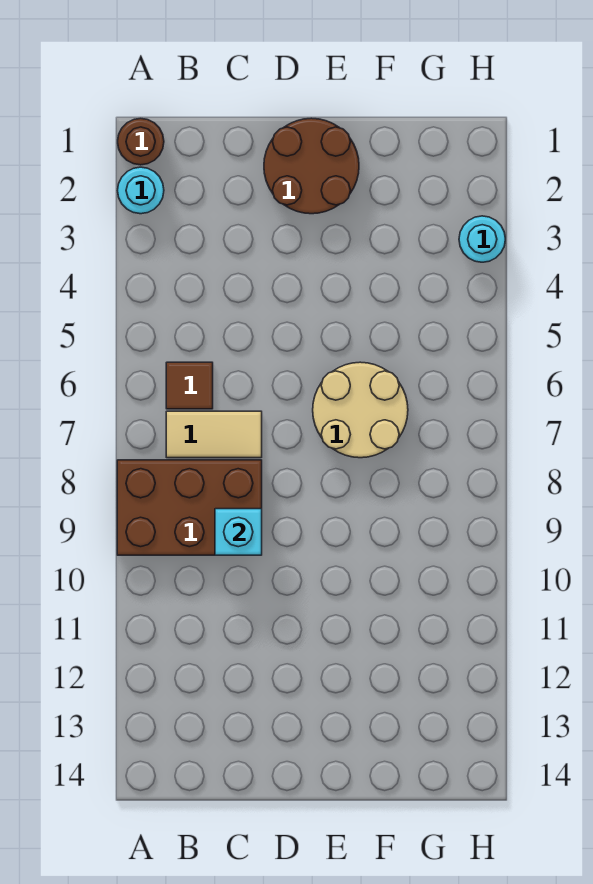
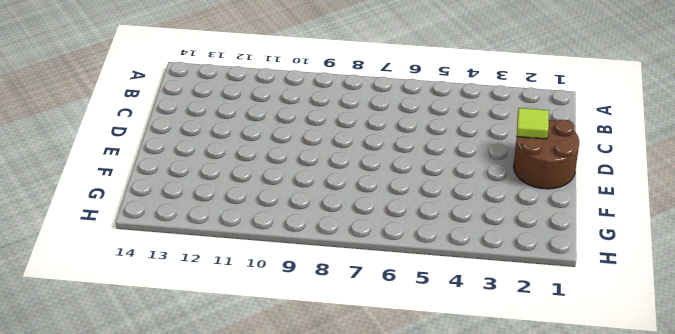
lime 1x1 tile [517,108,549,139] -> none
none -> brown 1x1 round brick [118,118,164,165]
none -> cyan 1x1 round brick [118,167,164,214]

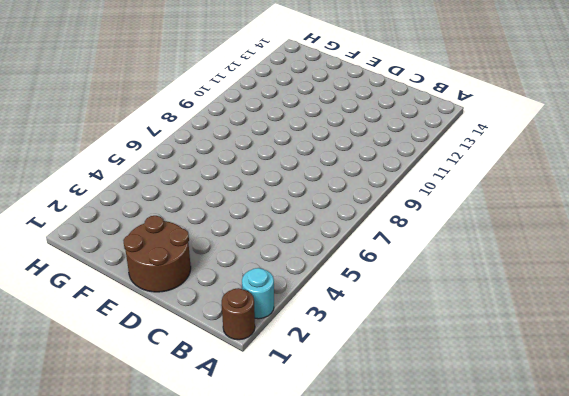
none -> brown 2x3 brick [117,460,262,555]
none -> brown 1x1 tile [166,362,213,409]

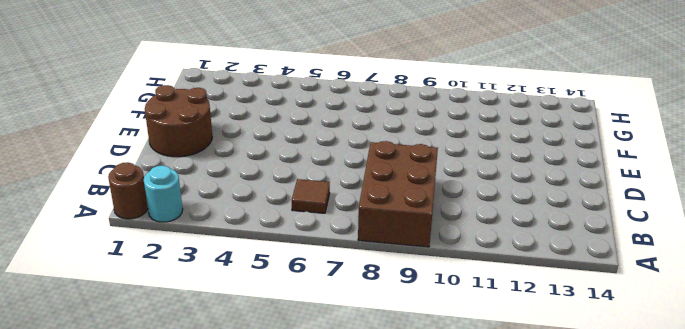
none -> tan 1x2 tile [166,411,262,458]
none -> tan 2x2 round brick [313,362,408,458]

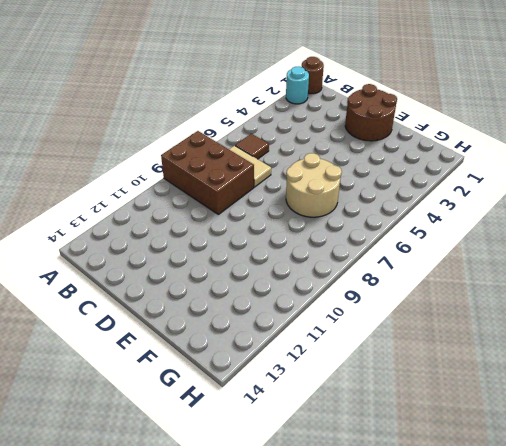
none -> cyan 1x1 round brick [459,216,505,262]
none -> cyan 1x1 brick [215,509,262,555]

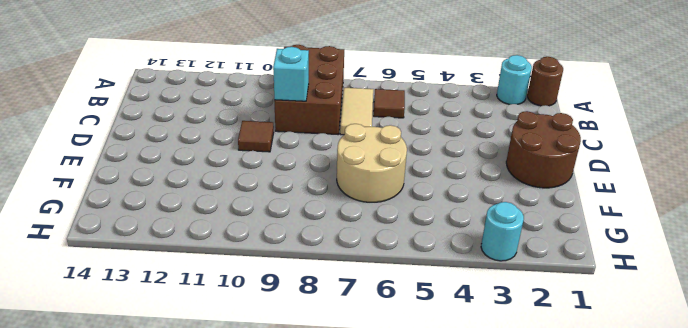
brown 1x1 tile [238,121,274,152] -> none

